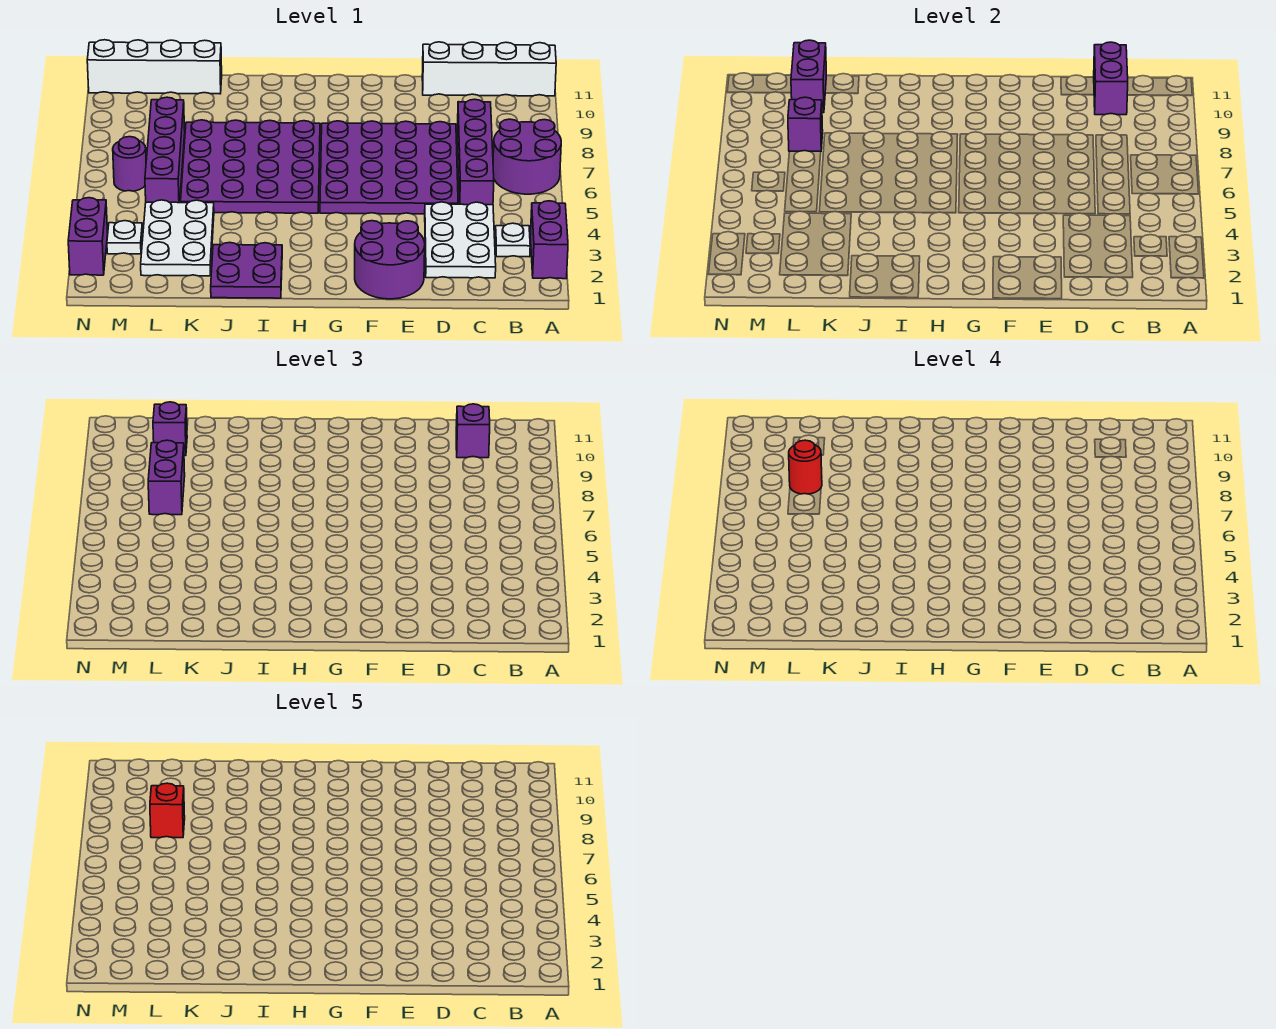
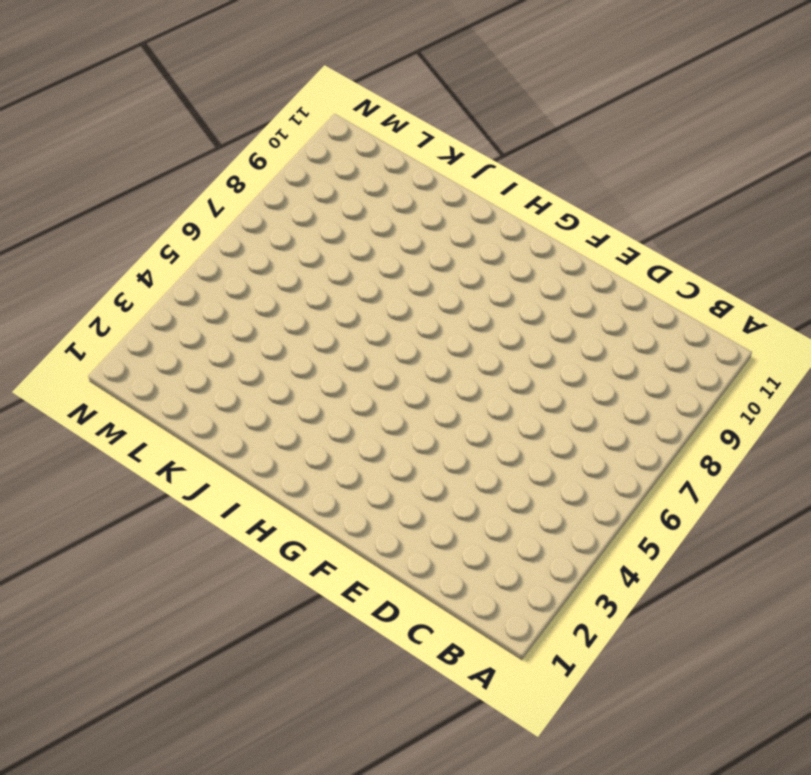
none -> purple 1x2 brick [530,201,568,279]
none -> purple 2x2 round brick [493,119,561,194]
none -> white 1x4 brick [422,42,556,96]

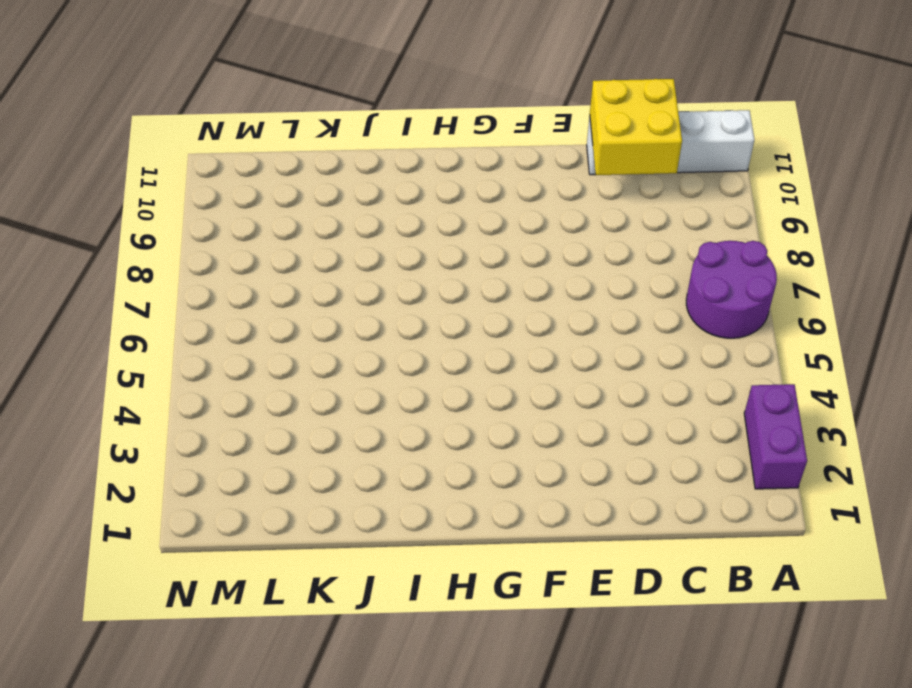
yellow 2x2 brick [590,79,682,175] -> purple 1x2 brick [1094,42,1128,115]
none -> white 1x1 plate [495,223,530,257]
none -> white 2x3 plate [425,202,496,278]
none -> purple 1x4 brick [457,99,494,205]

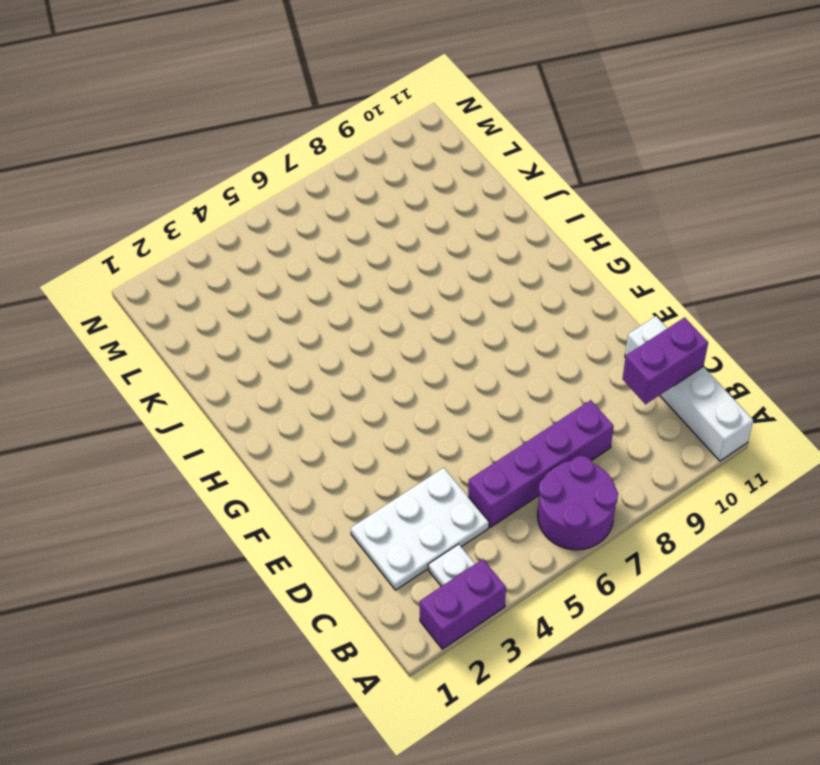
none -> purple 4x4 plate [320,121,458,214]
none -> purple 2x2 round brick [355,221,425,299]
none -> purple 4x4 plate [181,120,320,213]

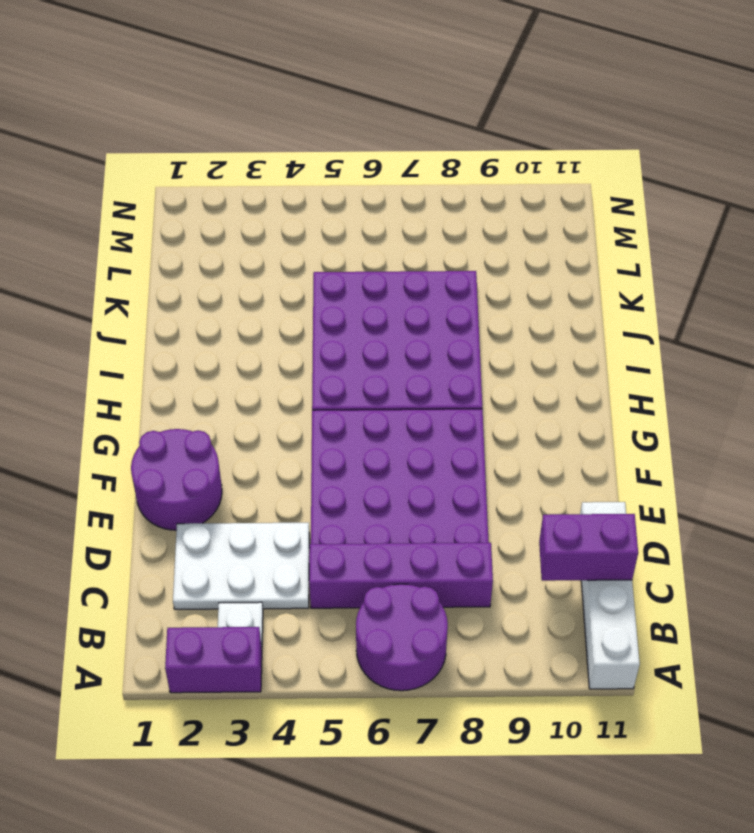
none -> purple 2x2 plate [211,242,282,298]
none -> white 2x3 plate [141,200,214,276]
none -> white 1x4 brick [87,40,222,94]

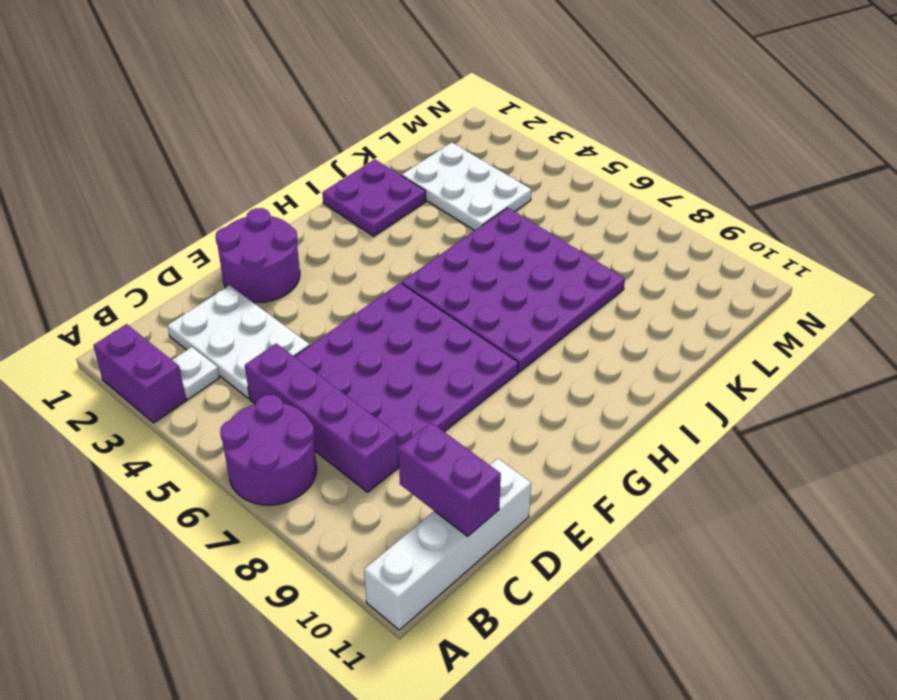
none -> white 1x4 brick [87,40,222,94]
none -> purple 1x4 brick [145,97,185,203]
none -> white 1x1 plate [107,221,143,254]

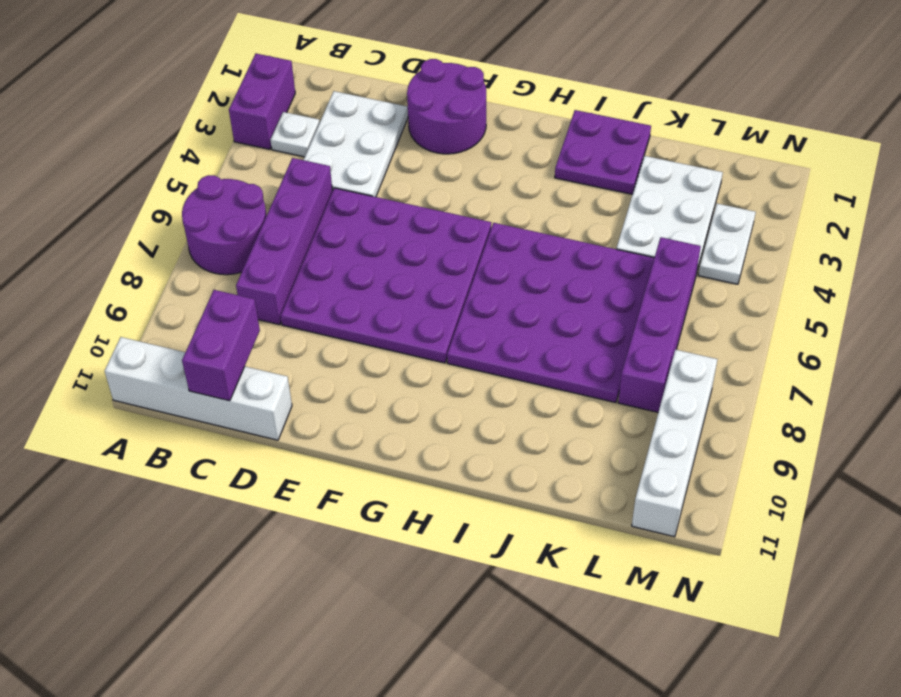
white 1x2 plate [698,204,756,284] -> white 1x1 plate [107,221,143,254]
white 1x4 brick [632,350,717,537] -> white 1x4 brick turned to [87,40,222,94]
none -> purple 1x1 round brick [113,137,146,191]
none -> purple 1x2 brick [68,198,108,275]
none -> purple 1x1 brick [788,97,823,151]

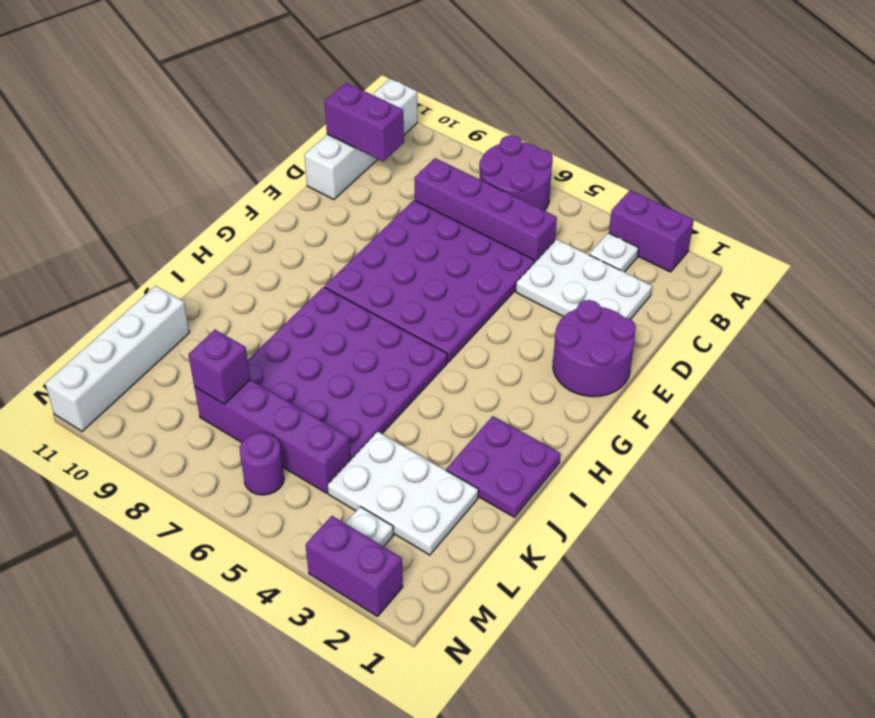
none -> purple 1x2 brick [791,40,827,113]
none -> purple 1x1 brick [456,404,490,458]
none -> purple 1x2 brick [148,440,185,515]

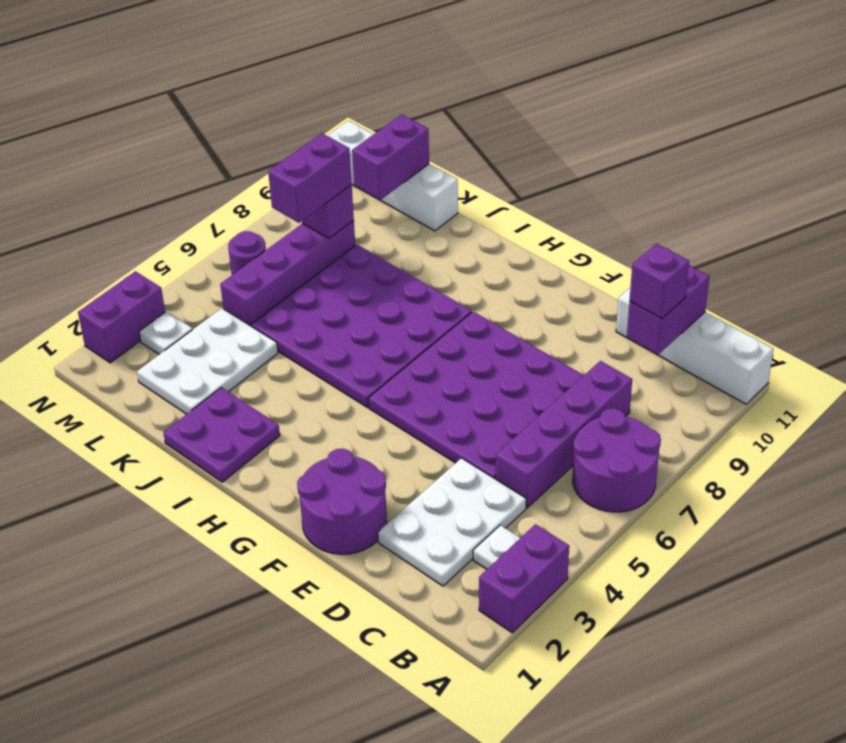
none -> purple 1x1 brick [153,402,187,456]
none -> red 1x1 round brick [789,440,822,494]
none -> red 1x1 brick [150,783,185,838]

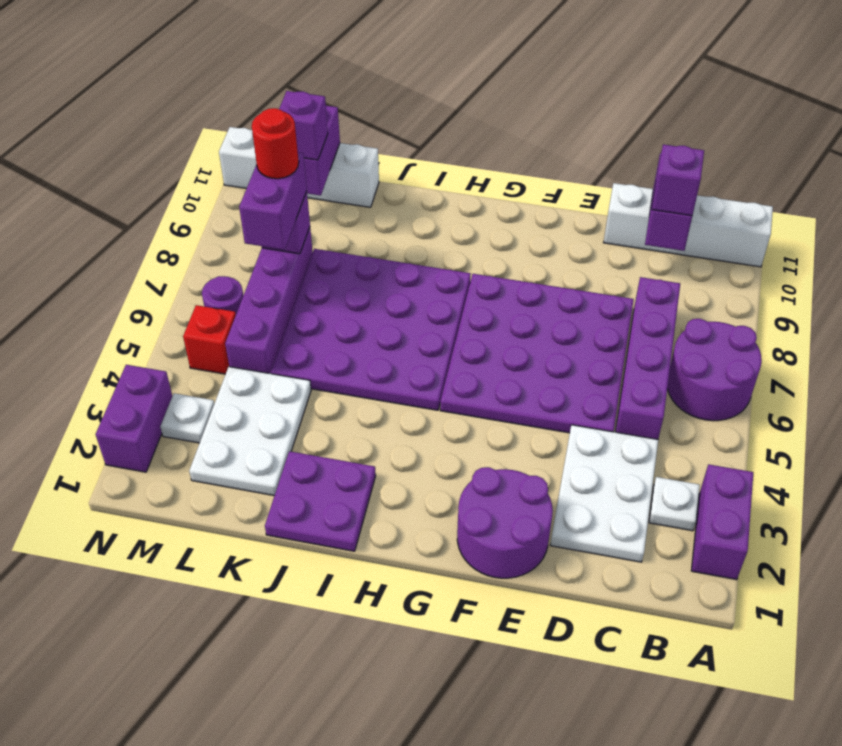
red 1x1 brick [183,305,236,374] -> red 1x1 brick moved to [150,783,185,838]

